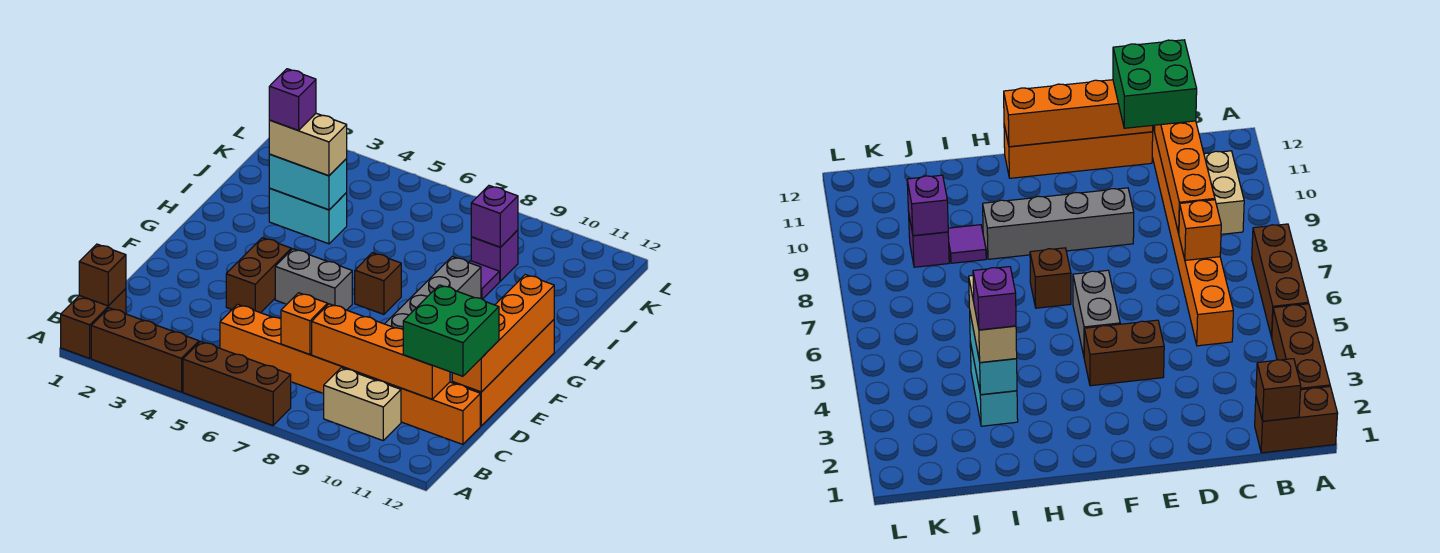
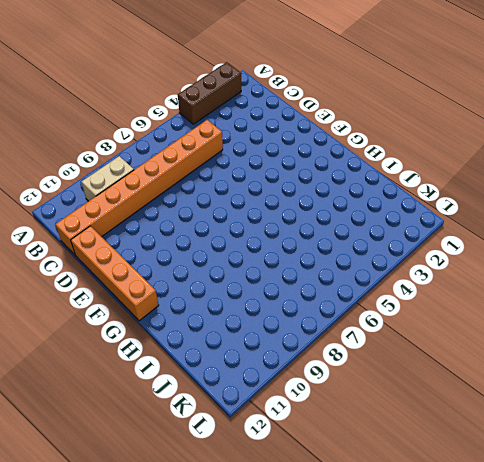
none -> brown 1x2 brick [61,289,126,358]
none -> brown 1x3 brick [183,341,291,426]
none -> brown 1x2 brick [226,238,291,313]

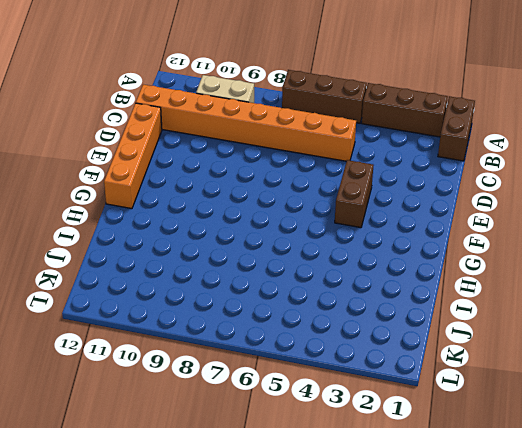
none -> grey 1x4 brick [385,257,481,329]
none -> grey 1x2 brick [275,249,352,310]
none -> brown 1x1 brick [355,253,401,314]

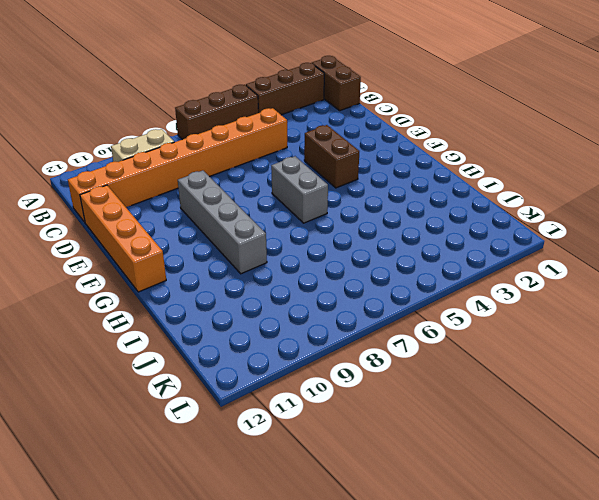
grey 1x2 brick [271,156,328,223] -> grey 1x2 brick turned to [275,249,352,310]
none -> brown 1x1 brick [355,253,401,314]
none -> cyan 1x2 brick [269,189,347,244]
none -> purple 1x1 tile [469,261,500,299]

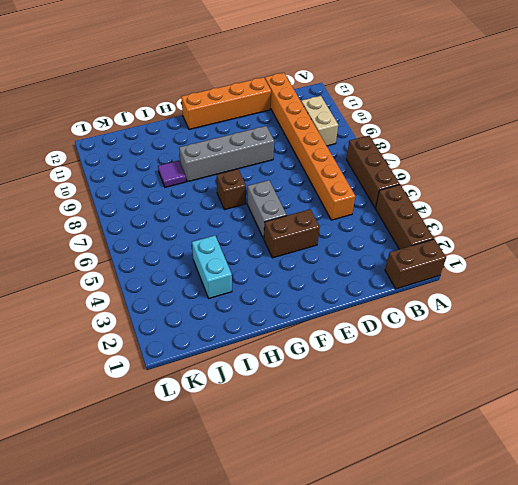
none -> purple 1x1 brick [471,230,518,281]
none -> brown 1x1 brick [79,244,126,306]
none -> orange 1x1 brick [281,293,328,355]

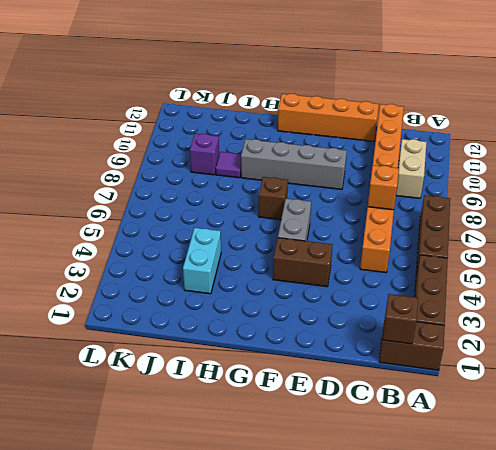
none -> orange 1x4 brick [312,304,450,399]
none -> orange 1x4 brick [452,275,554,392]
none -> cyan 1x2 brick [269,154,347,210]

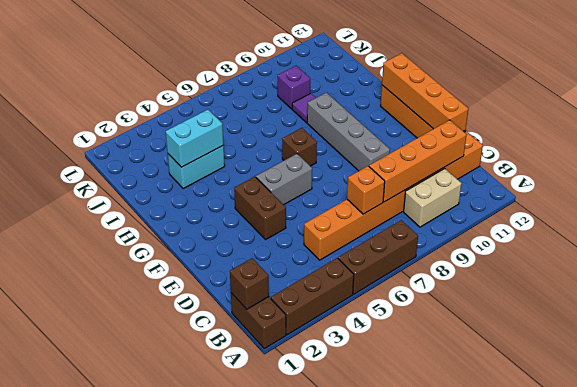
none -> purple 1x1 brick [471,186,518,247]
none -> green 2x2 brick [403,285,499,376]
none -> tan 1x2 brick [269,113,347,176]

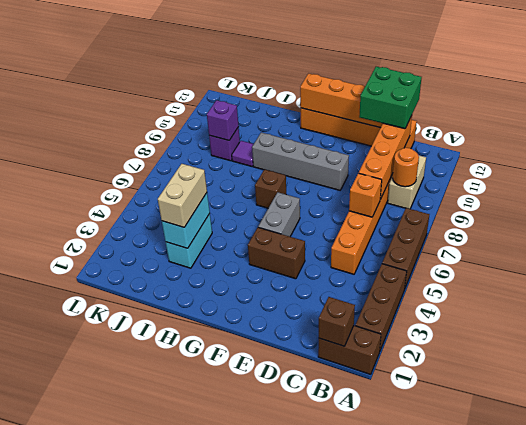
orange 1x1 round brick [393,148,419,187] -> none
none -> purple 1x1 brick [269,69,316,130]

